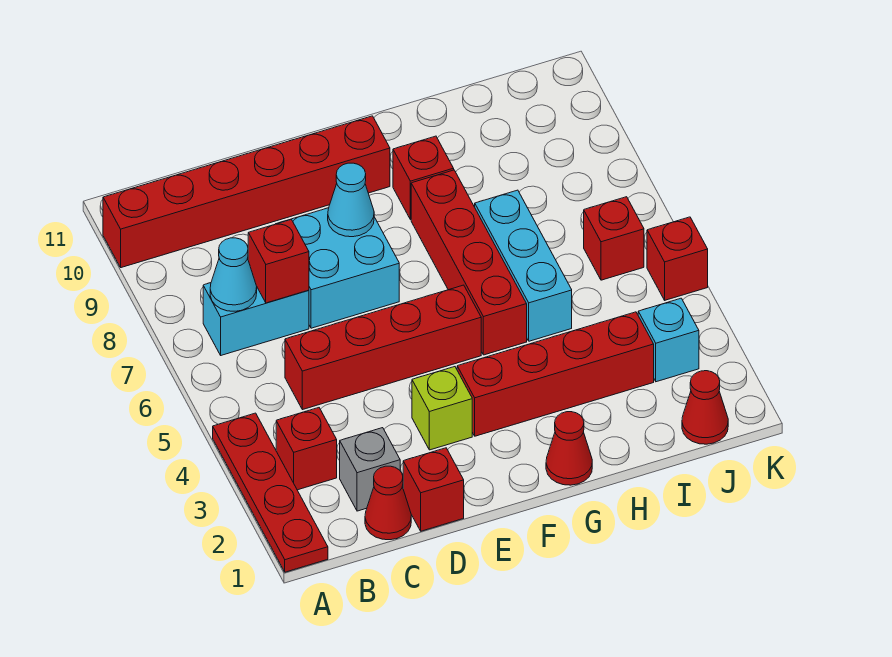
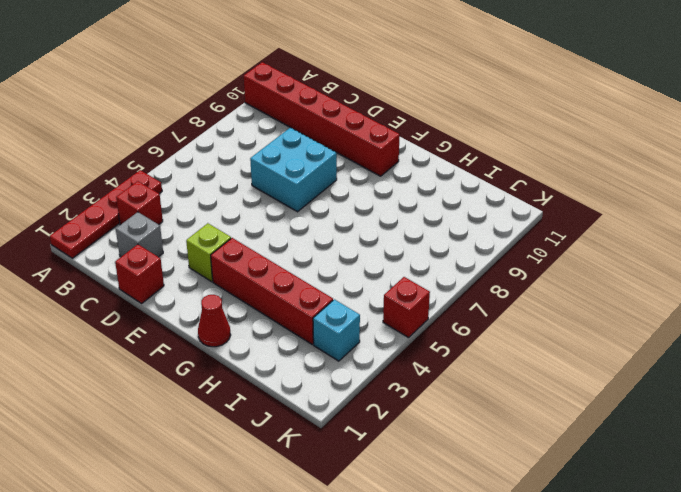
none -> cyan 1x2 brick [203,283,309,355]
none -> red 1x1 cone [365,466,411,540]
none -> red 1x4 brick [285,285,481,410]

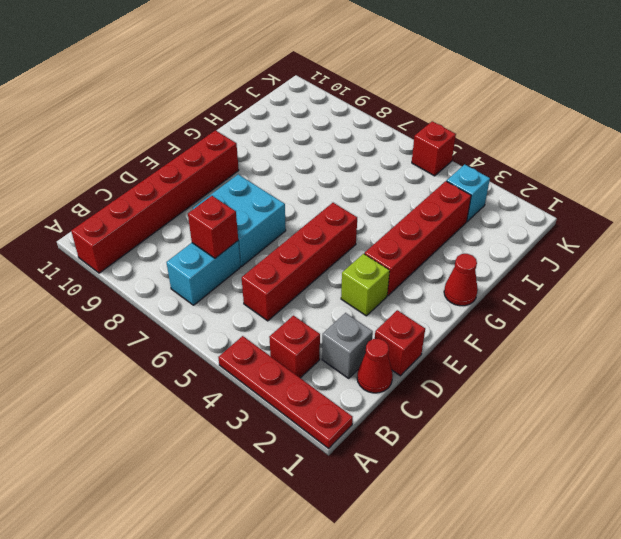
none -> red 1x4 brick [411,170,527,355]
none -> red 1x1 brick [393,136,454,220]
none -> cyan 1x3 brick [475,190,572,341]

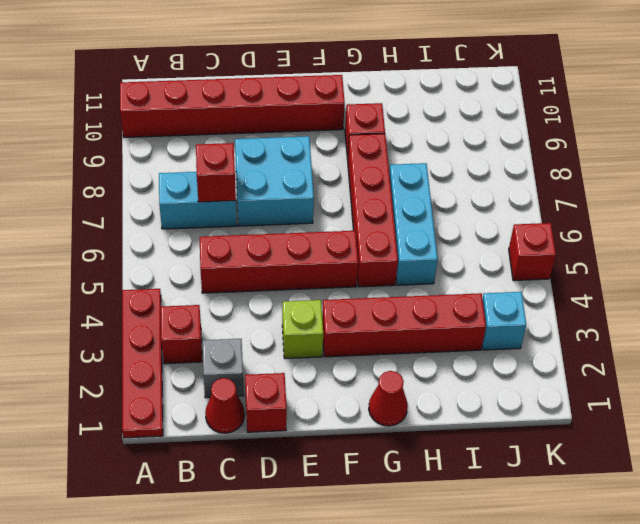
none -> red 1x1 cone [682,371,728,444]
none -> red 1x1 brick [584,197,644,280]
none -> cyan 1x1 cone [210,238,257,311]

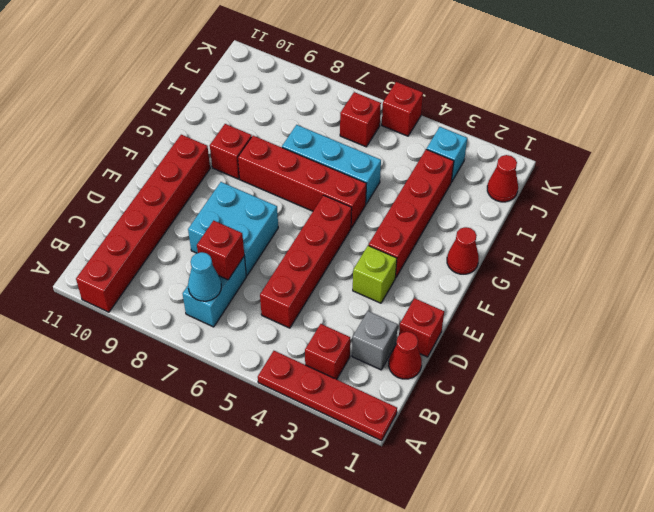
none -> cyan 1x1 cone [328,163,374,237]

